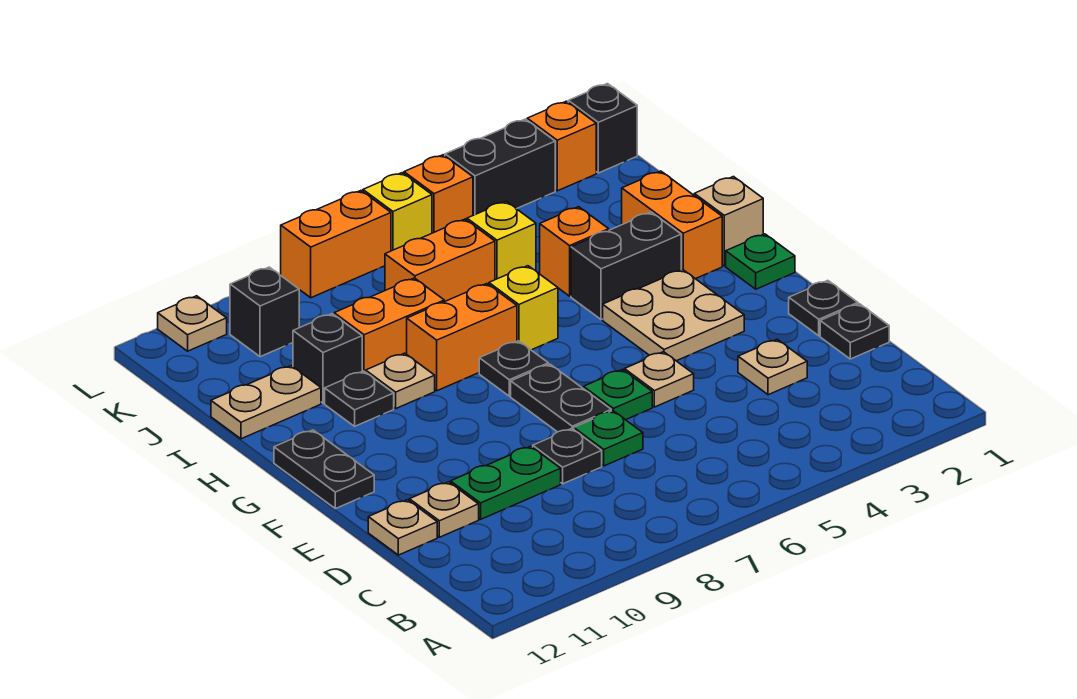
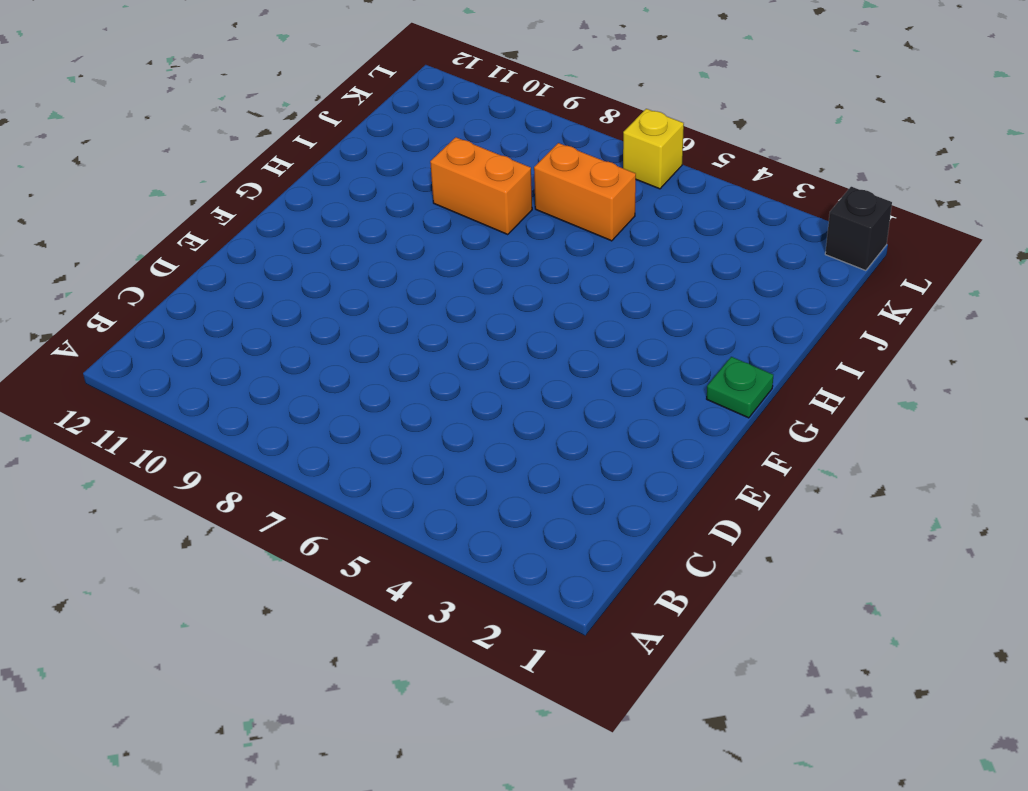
none -> black 1x1 plate [820,304,889,359]
none -> tan 1x1 plate [738,339,807,395]
none -> green 1x1 plate [574,411,643,466]
none -> black 1x1 plate [533,428,602,484]

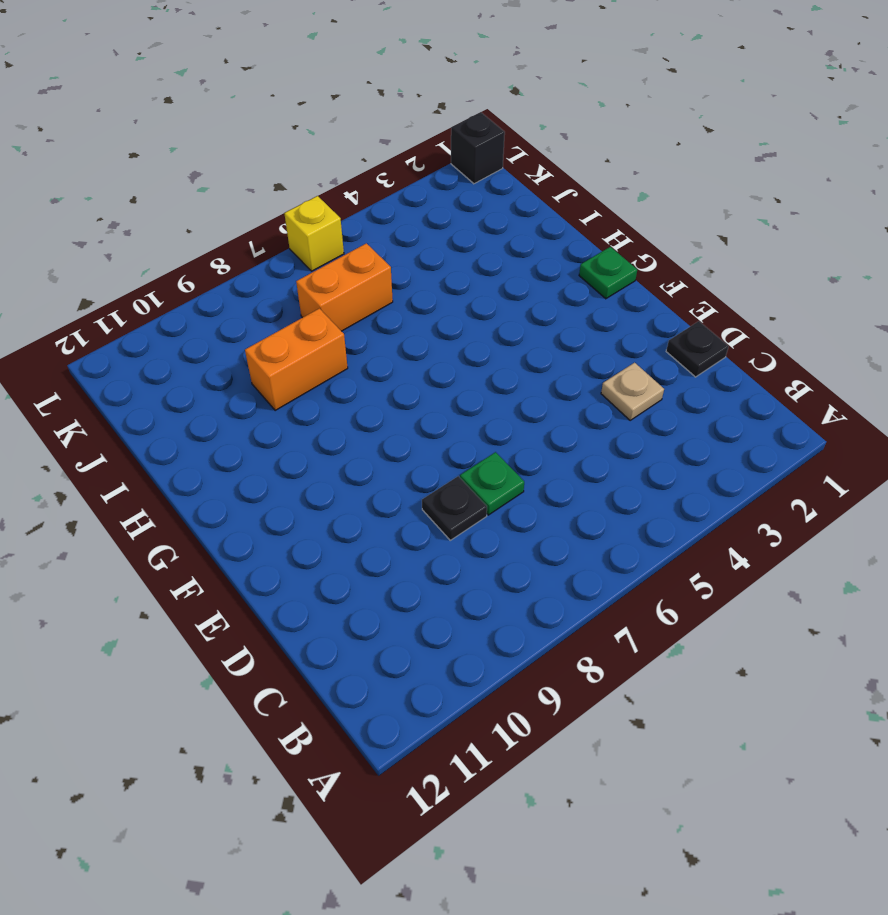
none -> green 1x2 plate [451,446,561,519]
none -> tan 1x1 plate [409,482,479,537]
none -> tan 1x1 plate [368,500,437,555]
none -> black 1x1 plate [789,280,858,336]

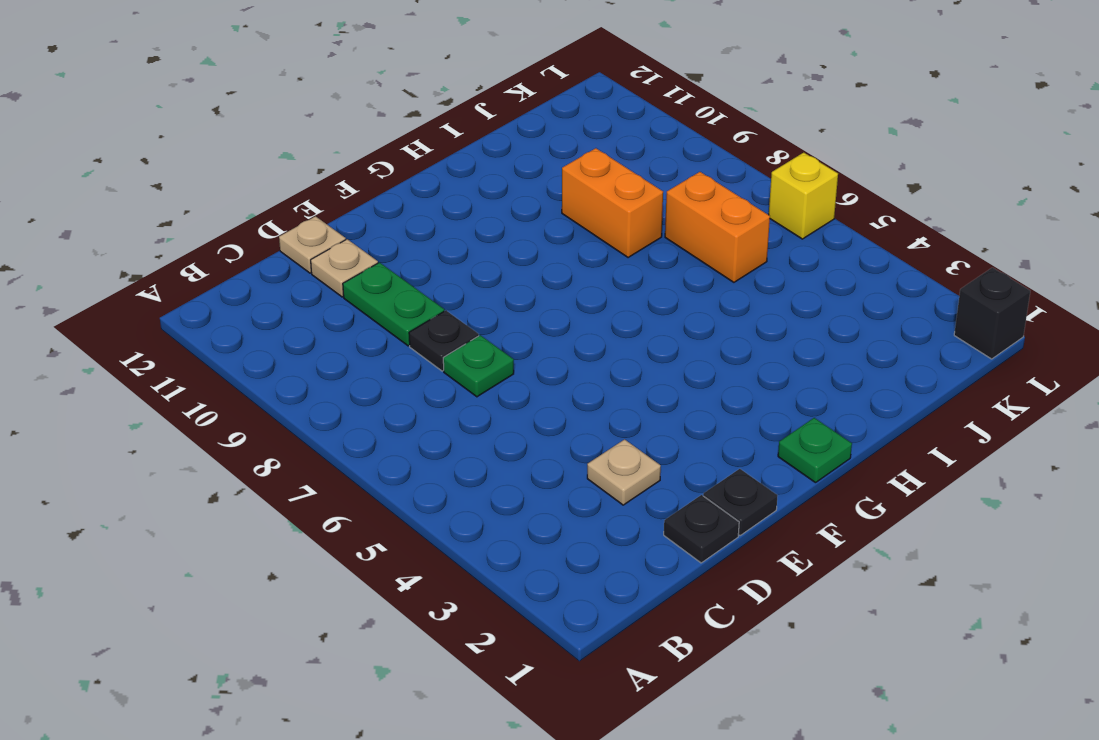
none -> tan 1x1 plate [624,352,694,407]
none -> green 1x1 plate [583,370,652,420]
none -> black 1x2 plate [511,364,611,432]
none -> tan 2x2 plate [603,270,744,361]

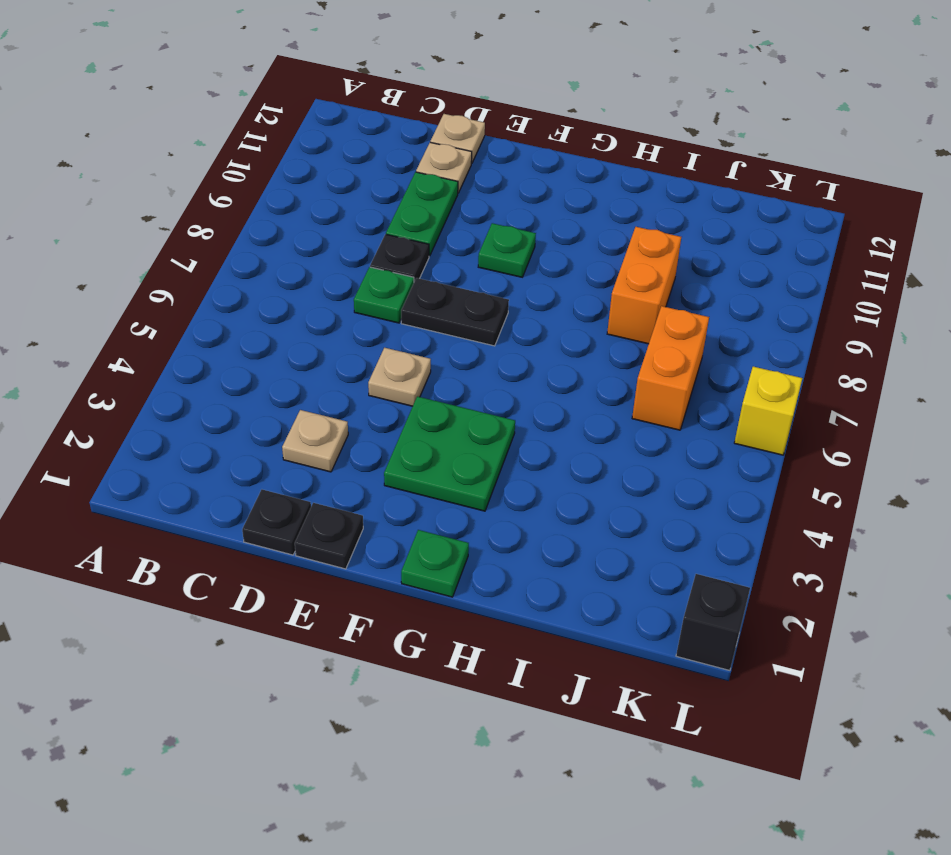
green 2x2 plate [384,396,515,511] -> tan 2x2 plate [603,270,744,361]
green 1x1 plate [478,223,536,277] -> green 1x1 plate moved to [583,370,652,420]
none -> black 1x2 plate [274,430,374,509]
none -> black 1x1 plate [479,341,548,396]
none -> tan 1x1 brick [694,177,763,266]
none -> orange 1x2 brick [622,171,722,279]

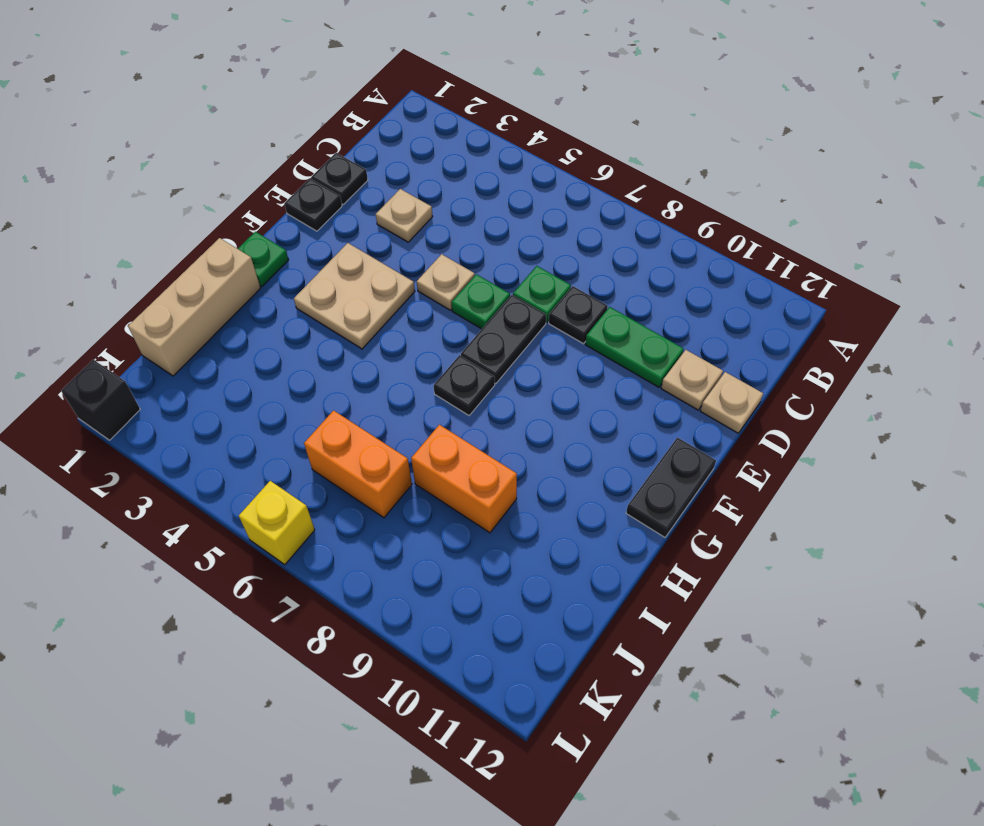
tan 1x3 brick [128,238,260,376] -> tan 1x1 brick [694,177,763,266]
none -> orange 1x2 brick [622,171,722,279]
none -> black 1x2 brick [571,212,681,319]
none -> yellow 1x1 brick [489,266,558,350]
none -> orange 1x2 brick [407,284,517,391]

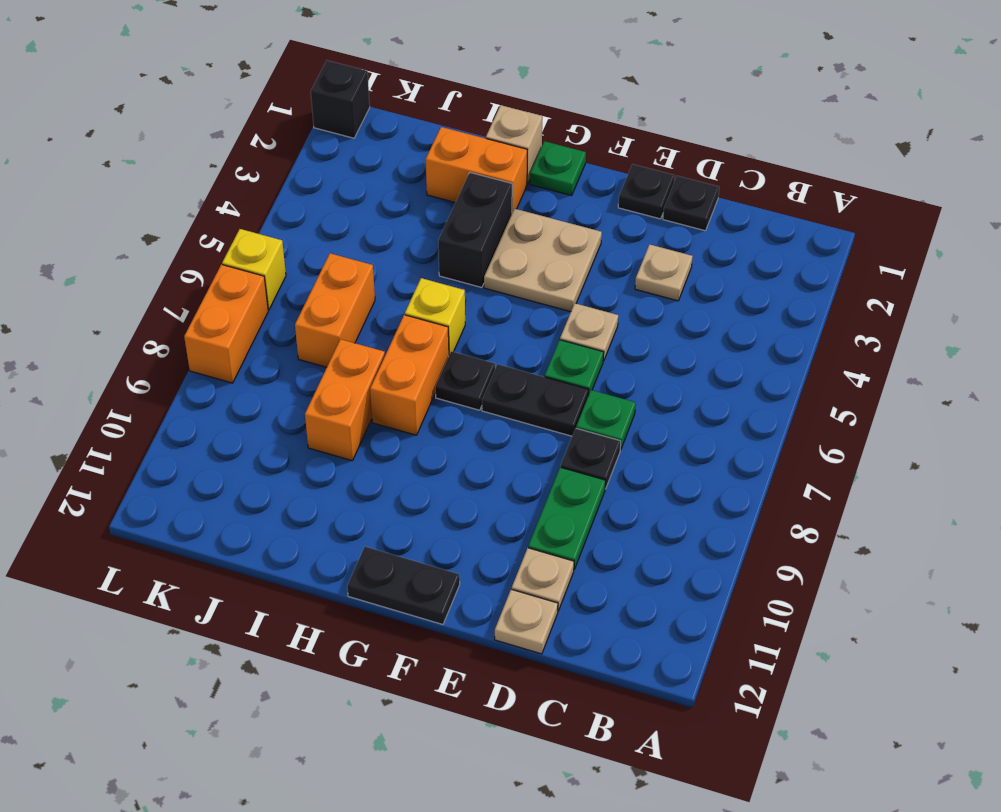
none -> tan 1x1 plate [366,353,435,408]
none -> black 1x1 plate [325,371,394,426]
none -> orange 1x1 brick [540,207,609,296]
none -> black 1x1 brick [293,314,362,403]

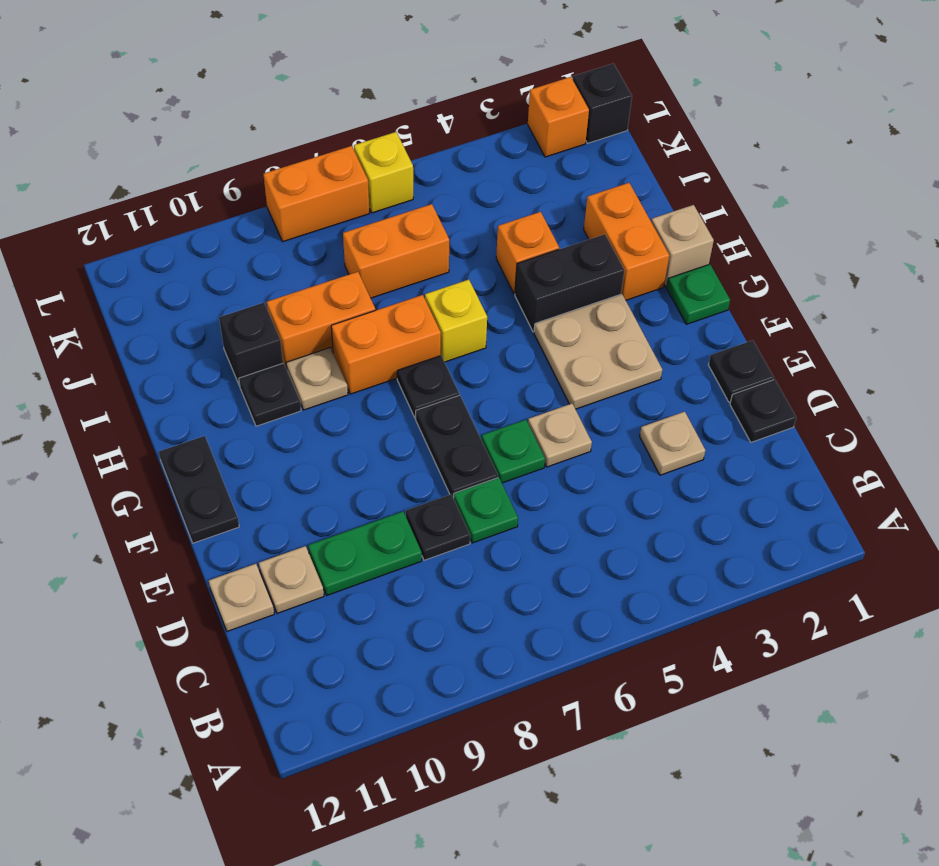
none -> tan 1x2 plate [211,366,321,439]
none -> yellow 1x1 brick [467,201,536,280]
none -> black 1x1 brick [230,267,299,357]
none -> black 1x2 brick [445,119,555,215]

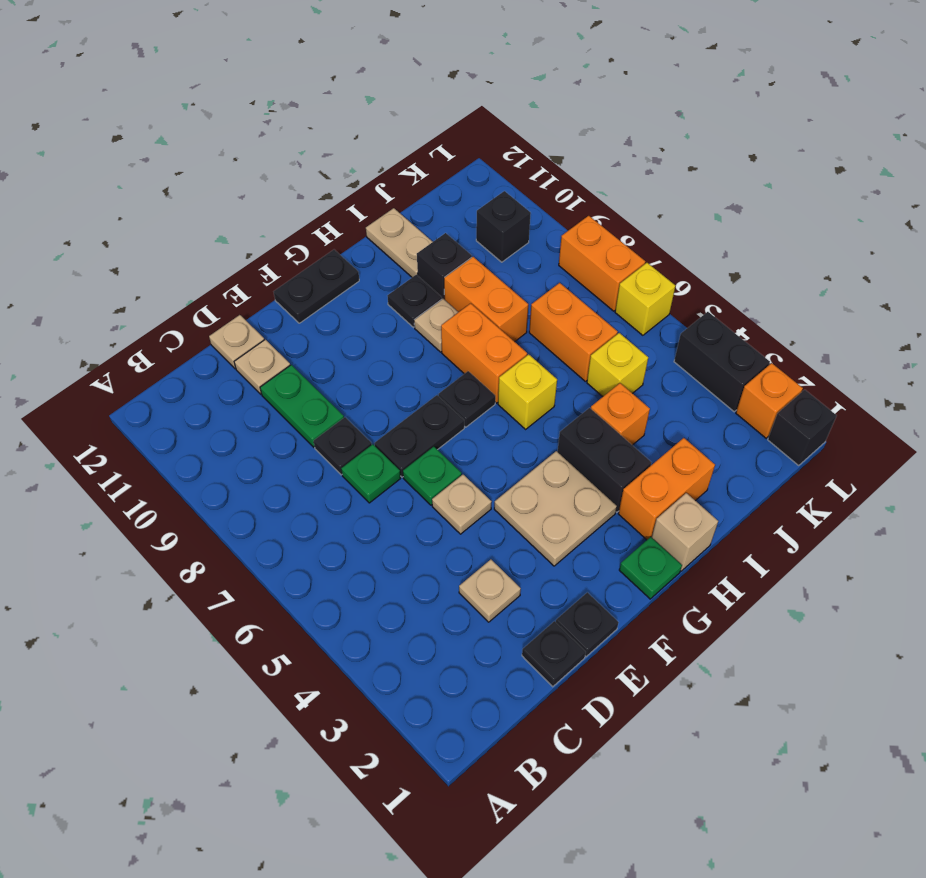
none -> orange 1x1 brick [404,155,473,233]
none -> tan 1x1 plate [158,296,227,351]

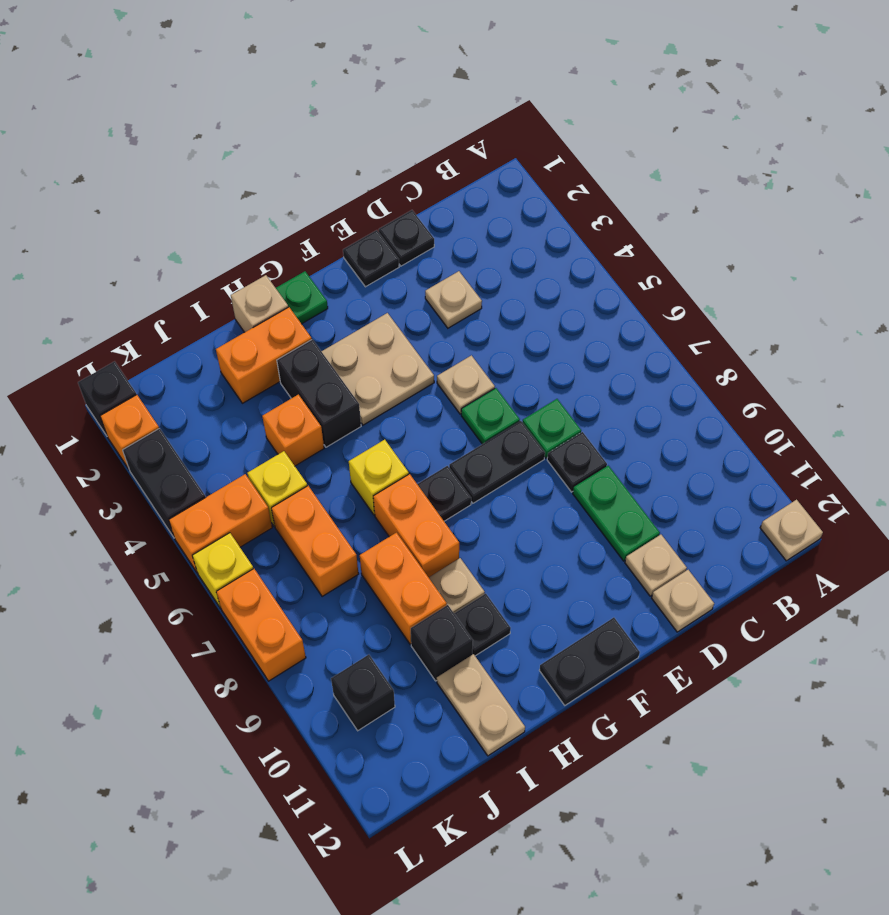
tan 1x1 plate [760,500,823,561] -> tan 1x1 plate moved to [158,296,227,351]
orange 1x2 brick [169,474,272,573] -> orange 1x1 brick [404,155,473,233]

